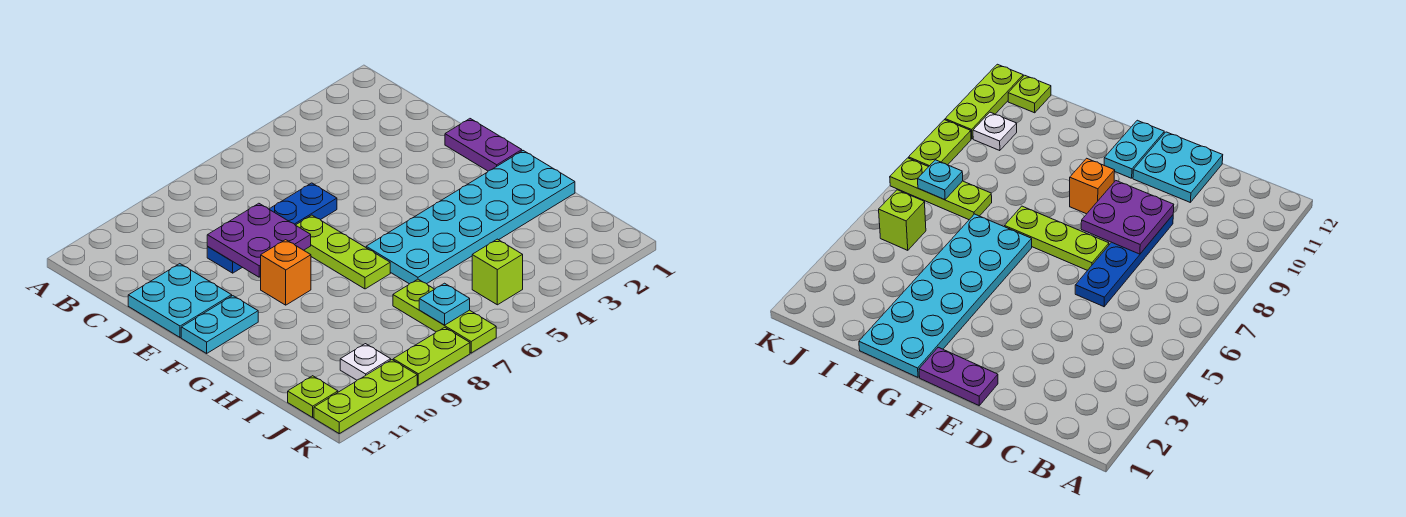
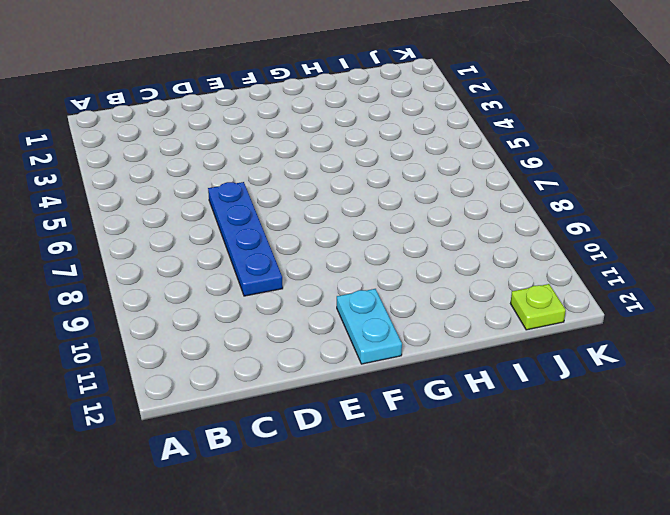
none -> cyan 2x2 plate [128,264,232,338]
none -> purple 1x2 plate [445,119,522,171]
none -> lime 1x3 plate [296,215,390,289]

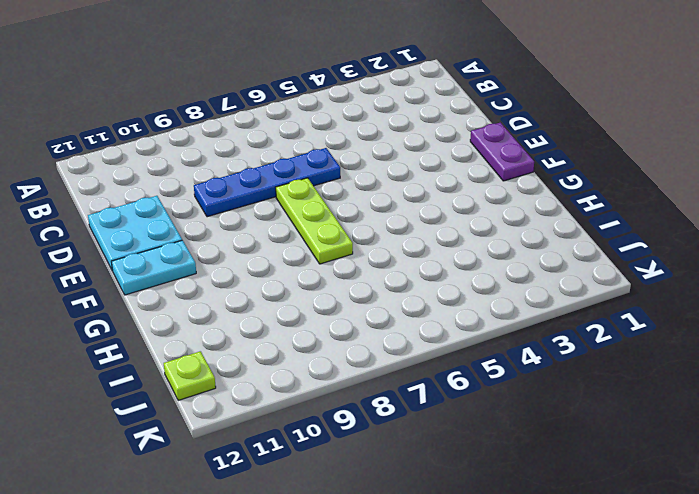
none -> orange 1x1 brick [261,240,311,305]
none -> cyan 2x6 plate [366,151,575,284]
none -> lime 1x3 plate [393,279,496,353]

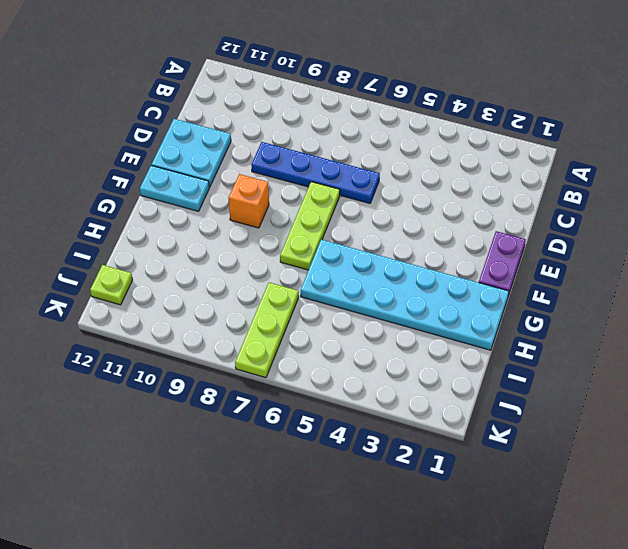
none -> lime 1x1 brick [472,239,523,305]
none -> white 1x1 plate [340,344,391,380]
none -> lime 1x2 plate [393,327,470,385]

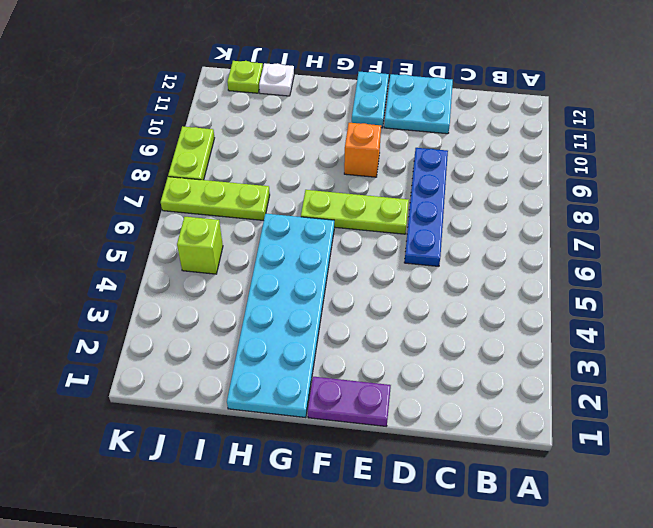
white 1x1 plate [259,63,294,96] -> white 1x1 plate moved to [340,344,391,380]
none -> lime 1x3 plate [314,360,417,434]
none -> purple 2x2 plate [207,203,311,277]
none -> cyan 1x1 plate [419,283,470,325]

